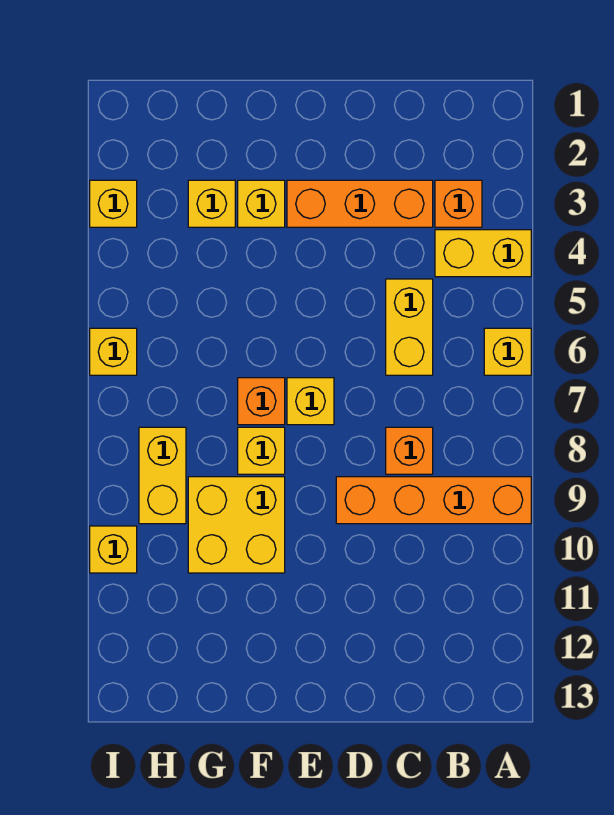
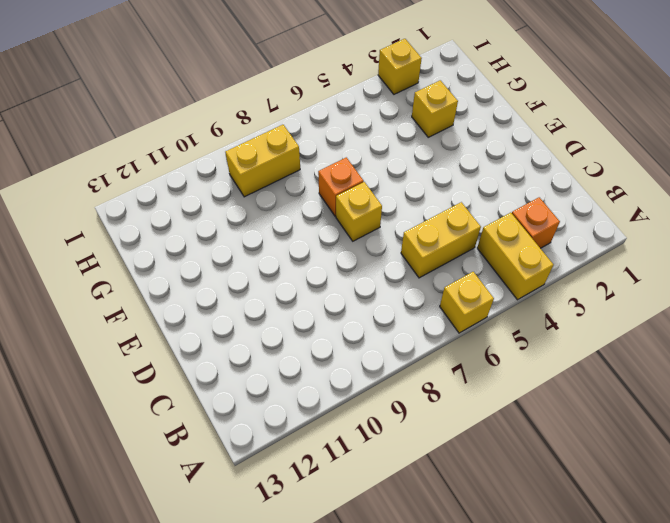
none -> orange 1x4 brick [336,477,531,524]
none -> orange 1x3 brick [287,180,433,227]
none -> orange 1x1 brick [386,427,433,474]

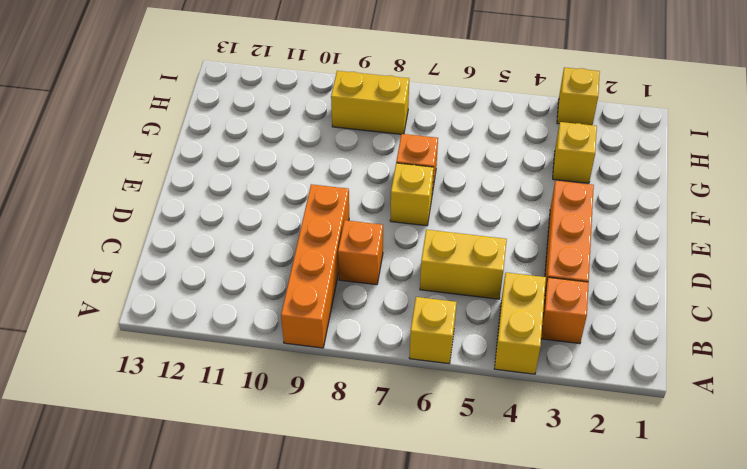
none -> yellow 1x1 brick [238,180,285,227]
none -> yellow 1x1 brick [238,427,285,474]
none -> yellow 2x2 brick [188,477,285,573]

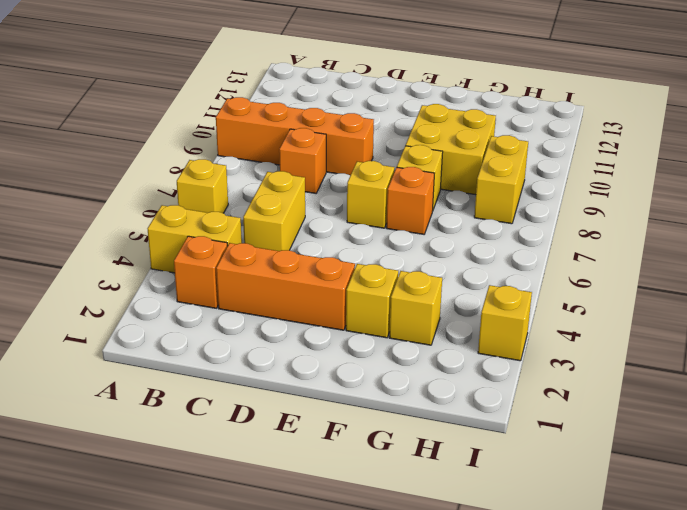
none -> yellow 1x1 brick [90,328,137,375]
none -> yellow 1x1 brick [90,526,137,573]

